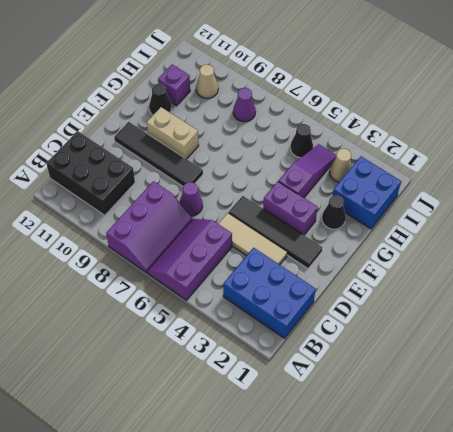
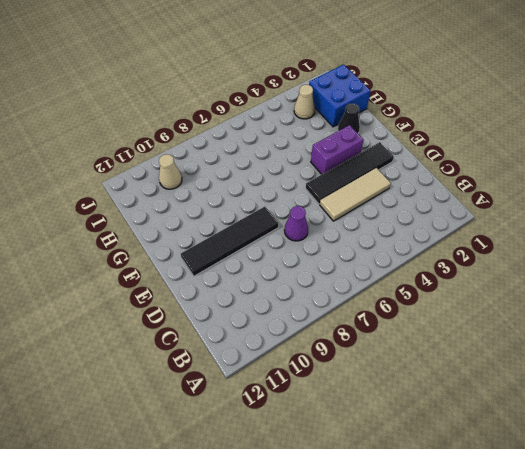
none -> purple 2x3 slope [147,219,232,300]
none -> purple 2x3 slope [106,181,192,273]
none -> blue 2x3 brick [223,248,316,338]

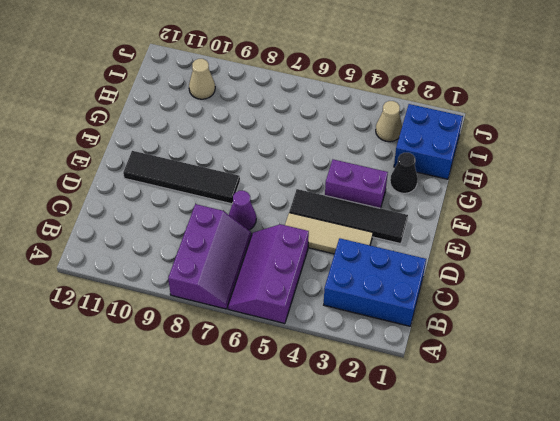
none -> black 2x3 brick [46,131,135,215]
none -> tan 1x2 brick [147,107,199,159]
none -> purple 1x3 slope [278,144,336,198]

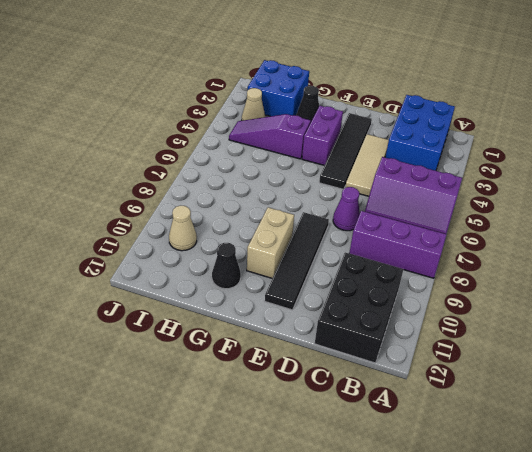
none -> purple 1x1 brick [158,65,190,106]
none -> black 1x1 cone [290,124,313,158]
none -> purple 1x1 cone [233,88,256,122]

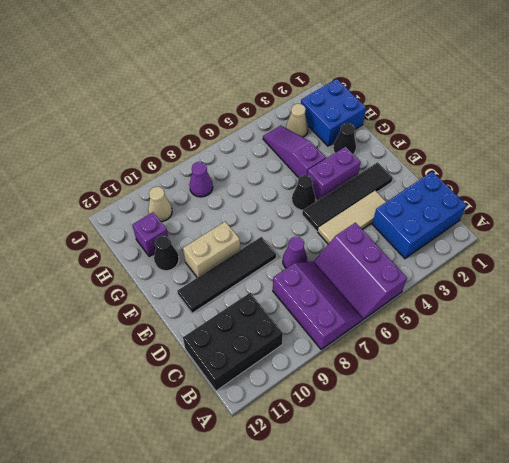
black 1x1 cone [292,175,315,210] -> black 1x1 cone moved to [290,124,313,158]

